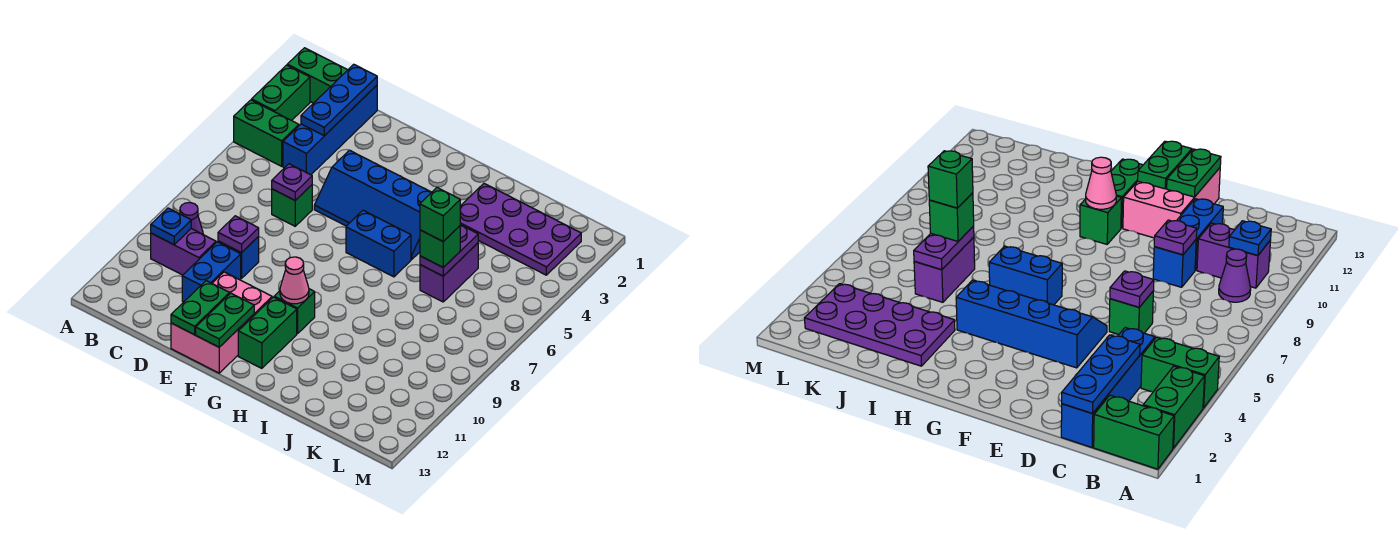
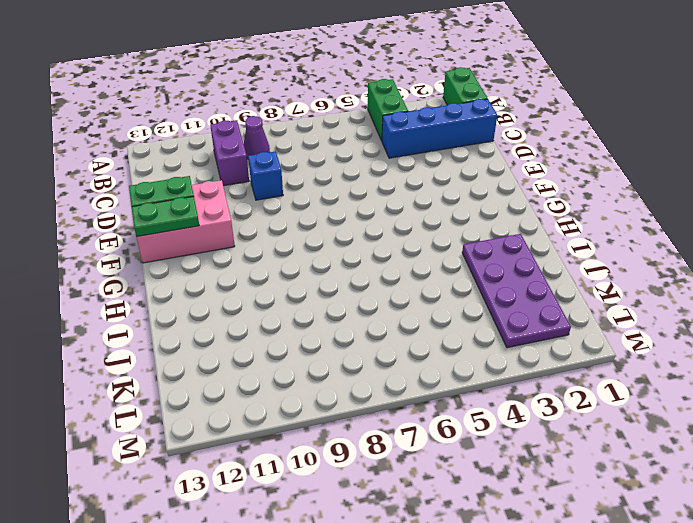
none -> green 1x2 brick [252,65,310,121]
none -> green 1x1 brick [272,185,312,226]
none -> blue 1x2 brick [182,242,241,302]

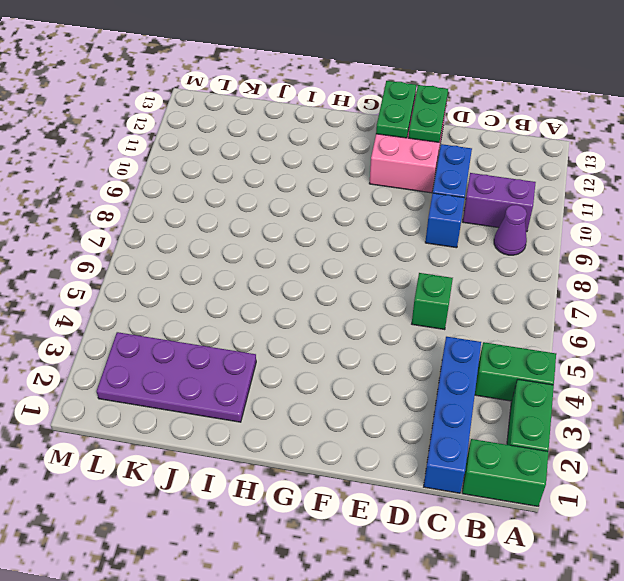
none -> blue 2x4 slope [314,150,432,259]
none -> blue 1x2 brick [346,210,411,277]
none -> green 1x1 brick [274,289,315,334]

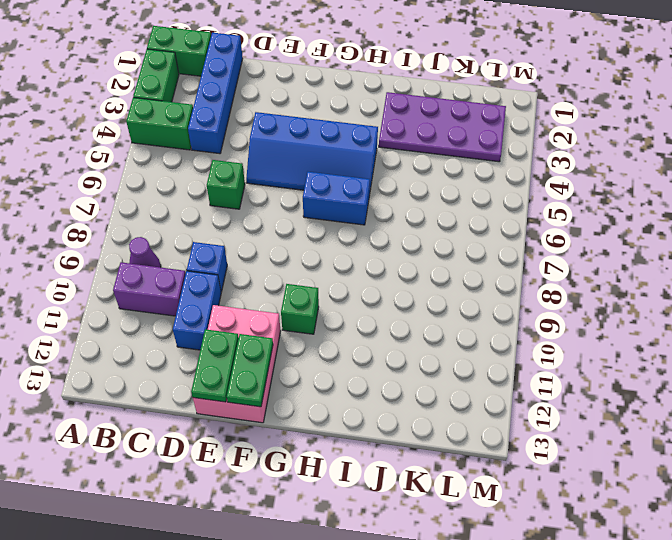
none -> green 1x2 brick [238,297,297,368]
none -> purple 1x2 brick [420,243,478,302]
none -> blue 1x1 plate [151,208,191,245]

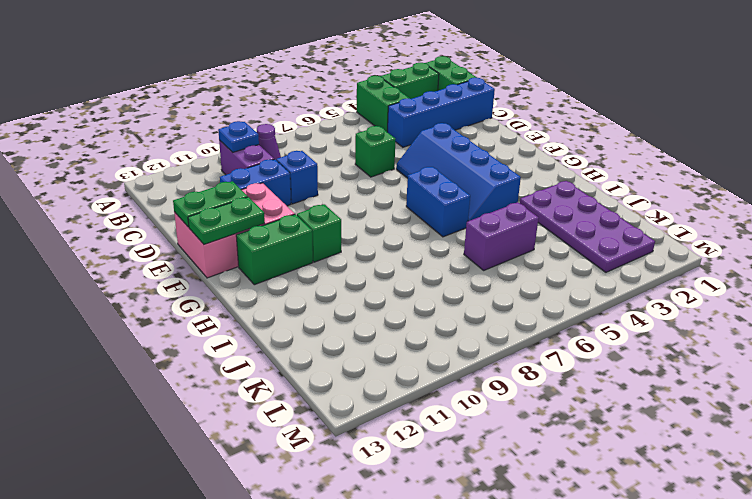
none -> blue 1x3 plate [301,64,377,136]
none -> purple 1x1 plate [272,164,312,200]
none -> purple 1x1 plate [218,216,259,253]

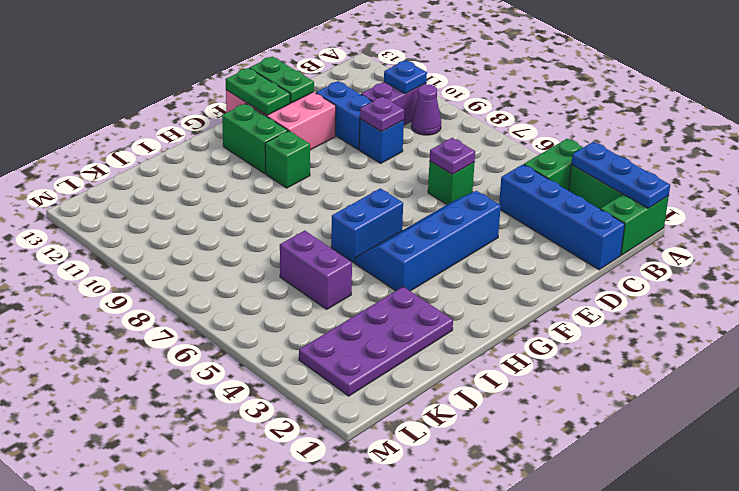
blue 1x3 plate [571,142,670,208] -> blue 1x3 plate moved to [301,64,377,136]
none -> pink 1x1 cone [280,257,309,304]
none -> purple 1x2 plate [420,225,478,276]
none -> green 1x1 brick [420,226,460,267]

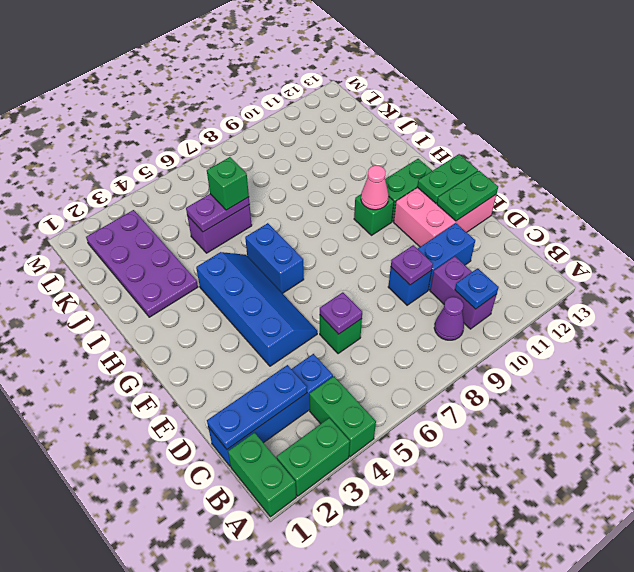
none -> green 1x1 brick [420,188,460,241]

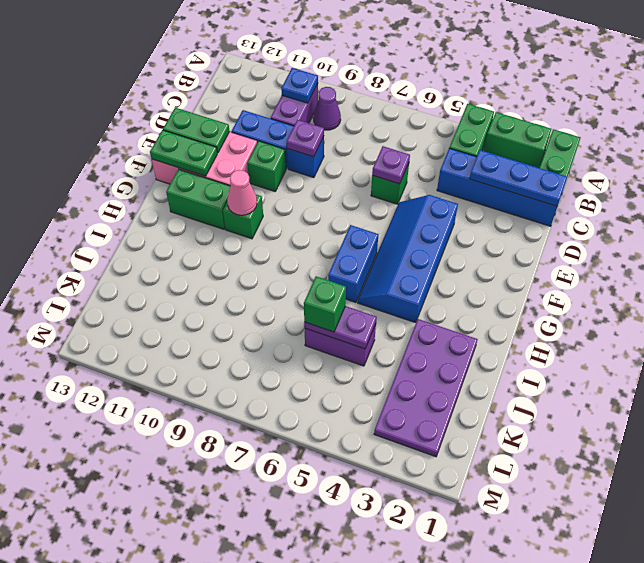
green 1x1 brick [247,141,286,191] -> green 1x1 brick moved to [420,188,460,241]

